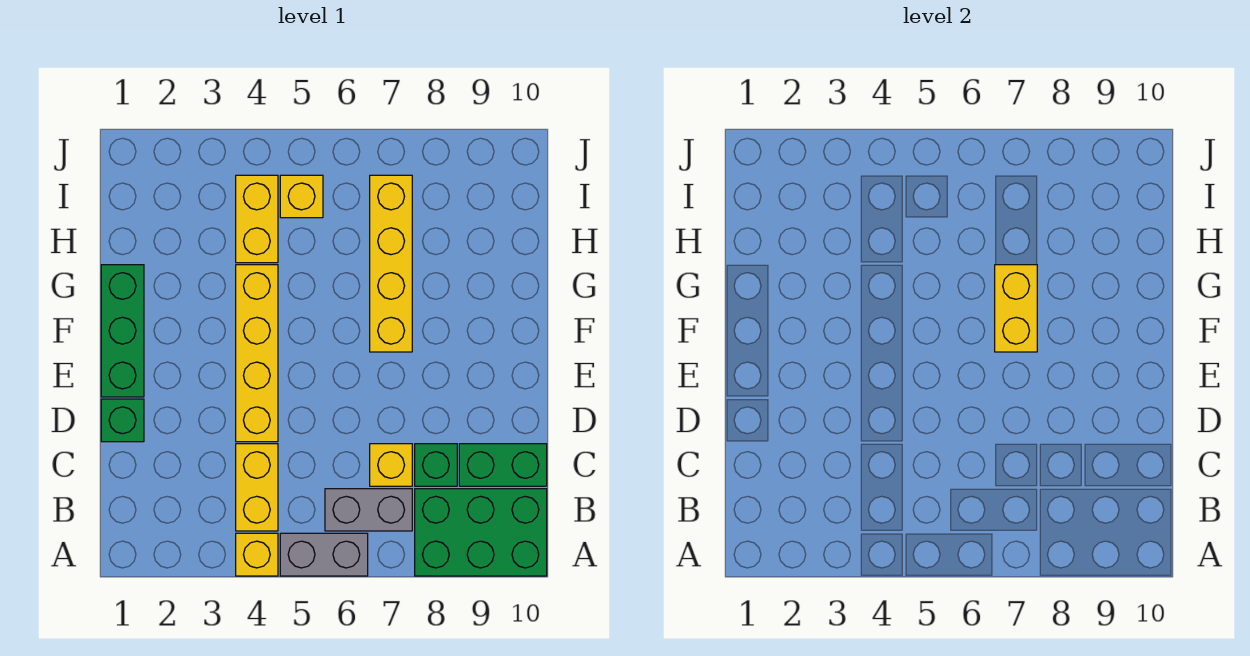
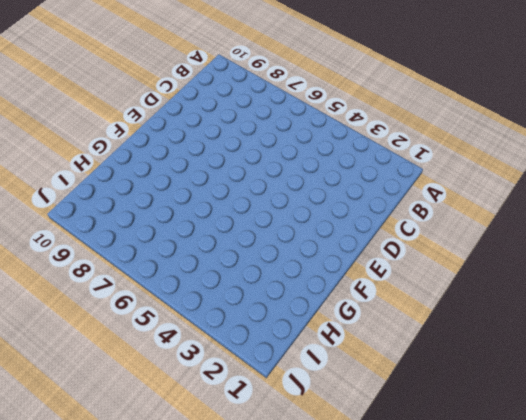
none -> yellow 1x1 brick [236,533,278,576]
none -> grey 1x2 brick [280,533,368,576]
none -> green 2x3 brick [415,489,547,576]

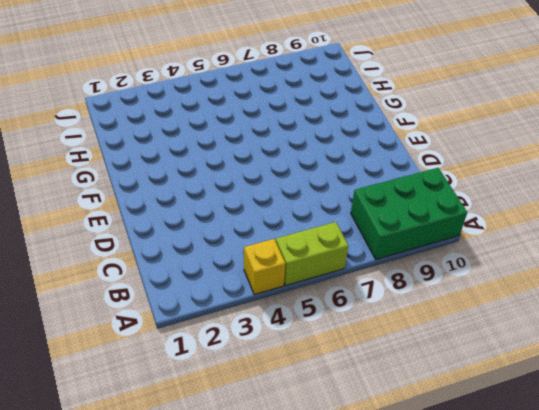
lime 1x2 brick [276,222,348,286] -> grey 1x2 brick [280,533,368,576]
none -> yellow 1x2 brick [236,444,278,531]
none -> grey 1x2 brick [325,489,412,531]
none -> yellow 1x1 brick [370,444,412,486]

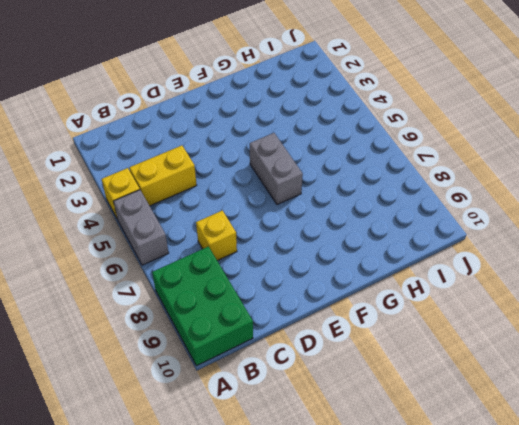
grey 1x2 brick [250,133,303,205] -> grey 1x2 brick moved to [325,489,412,531]
none -> green 1x1 brick [415,444,457,486]
none -> green 1x2 brick [459,444,547,486]
none -> green 1x1 brick [101,399,144,442]

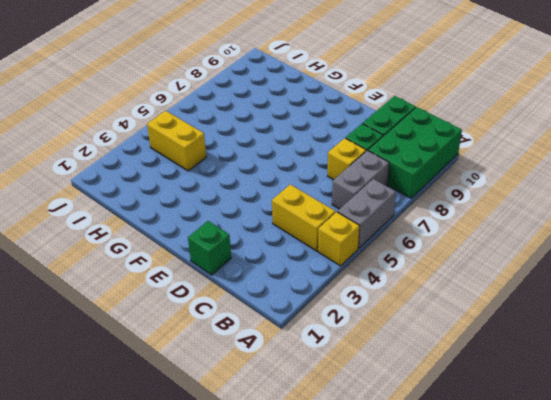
none -> yellow 1x4 brick [236,265,278,442]
none -> green 1x3 brick [101,265,144,397]
none -> yellow 1x4 brick [370,175,412,352]

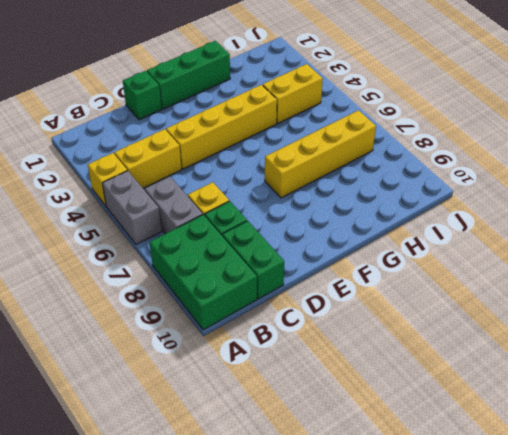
none -> yellow 1x1 brick [280,175,323,218]
none -> yellow 1x2 brick [995,265,1037,352]

